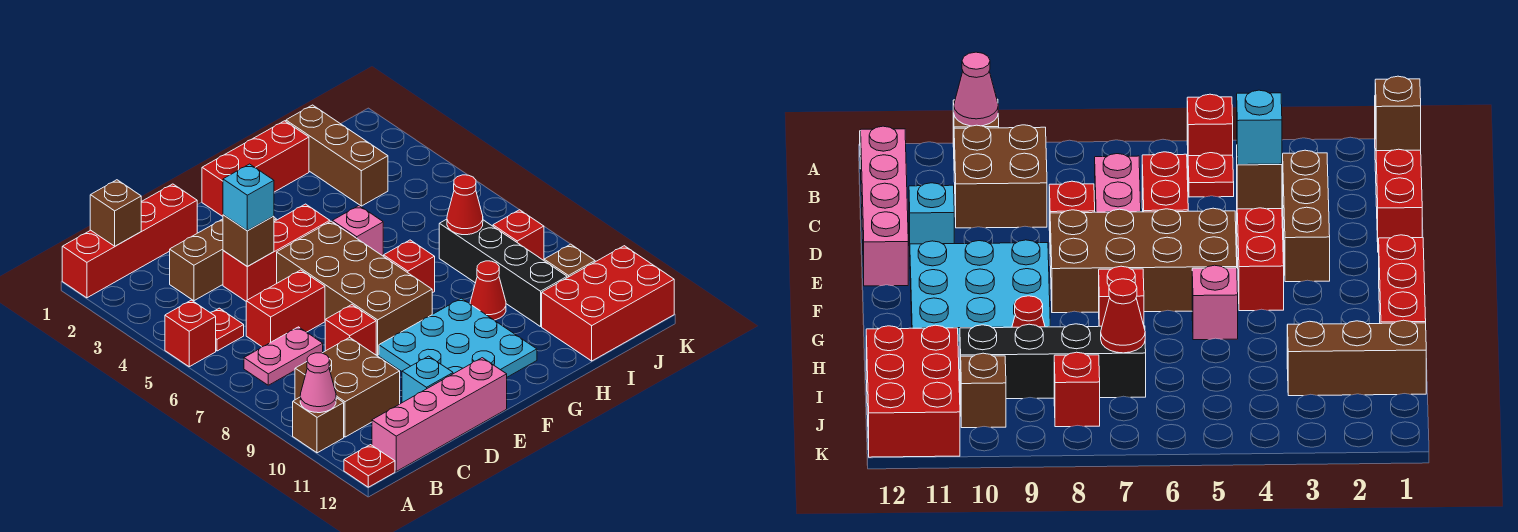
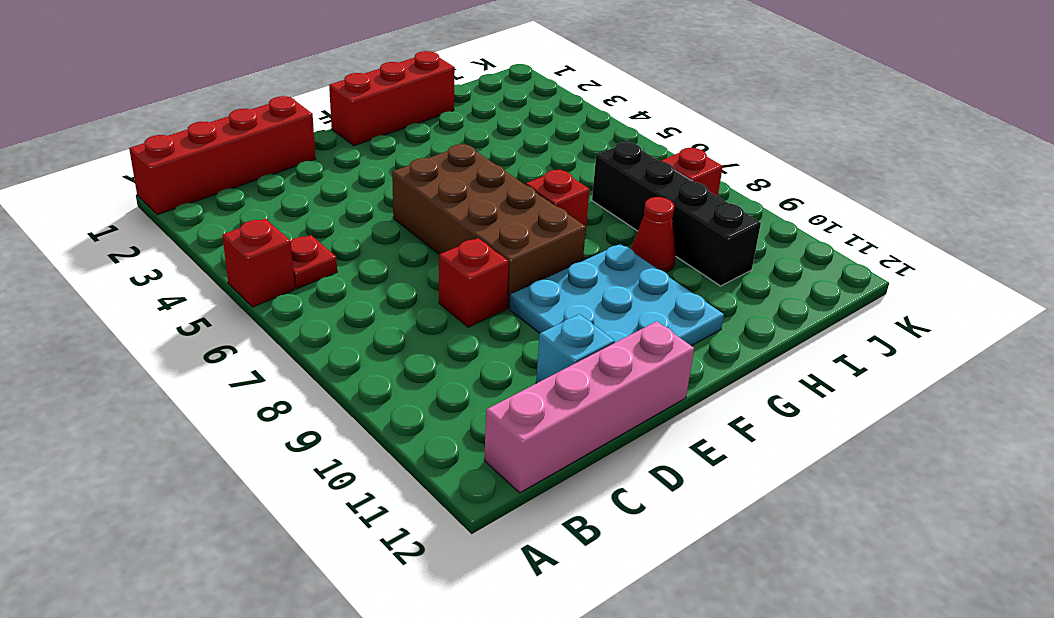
none -> brown 1x1 brick [293,397,344,453]
none -> red 1x1 plate [344,445,395,487]
none -> pink 1x2 plate [244,327,323,385]

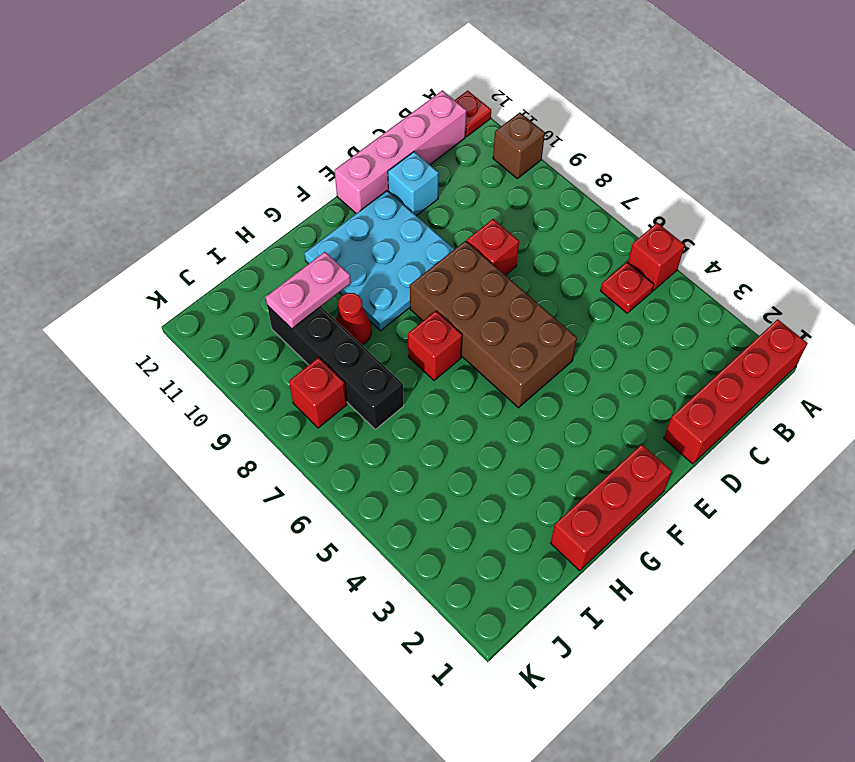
pink 1x2 plate [266,252,351,329] -> pink 1x2 plate moved to [244,327,323,385]
none -> brown 2x2 brick [295,337,400,437]
none -> brown 1x3 brick [170,218,276,301]
none -> red 1x2 brick [246,270,325,347]

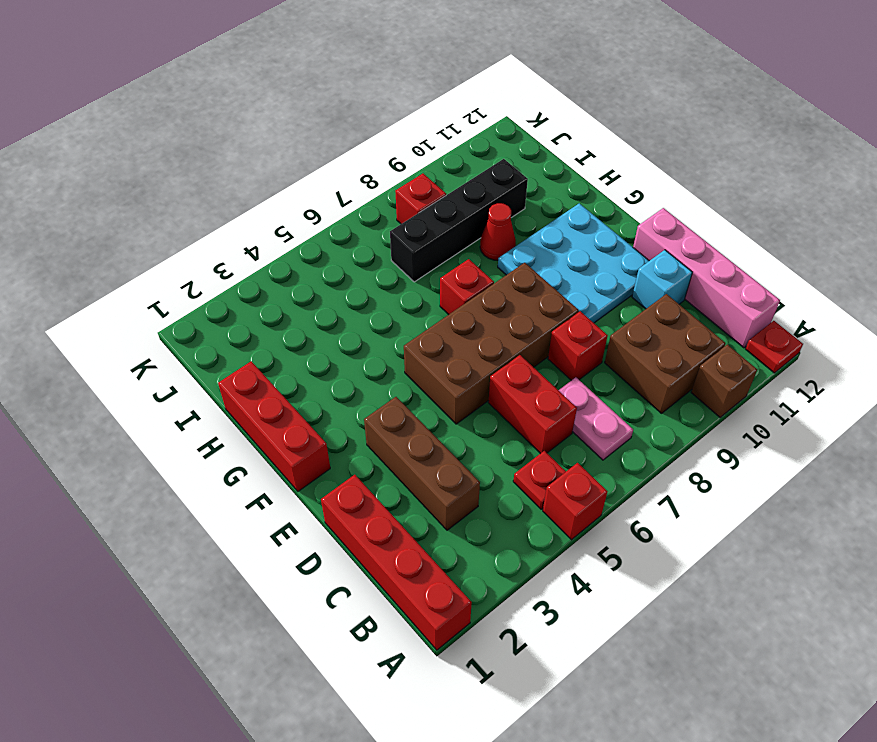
none -> red 1x3 brick [223,204,330,301]
none -> pink 1x1 brick [332,206,383,256]
none -> brown 1x3 brick [286,105,388,206]

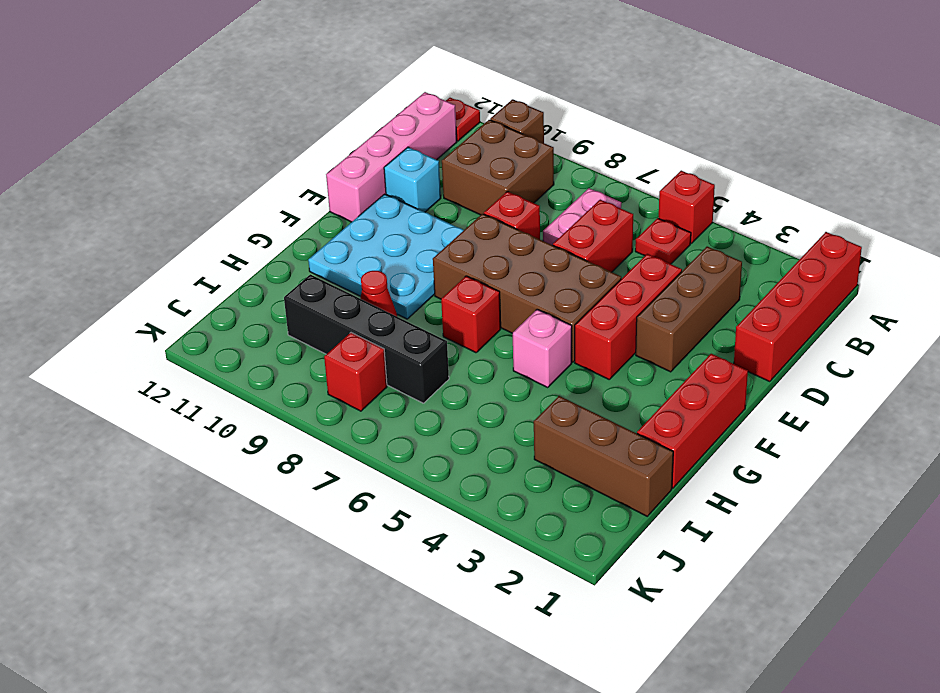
none -> red 2x3 brick [542,246,674,361]
none -> brown 1x1 brick [544,244,595,278]
none -> pink 1x1 cone [300,353,336,413]

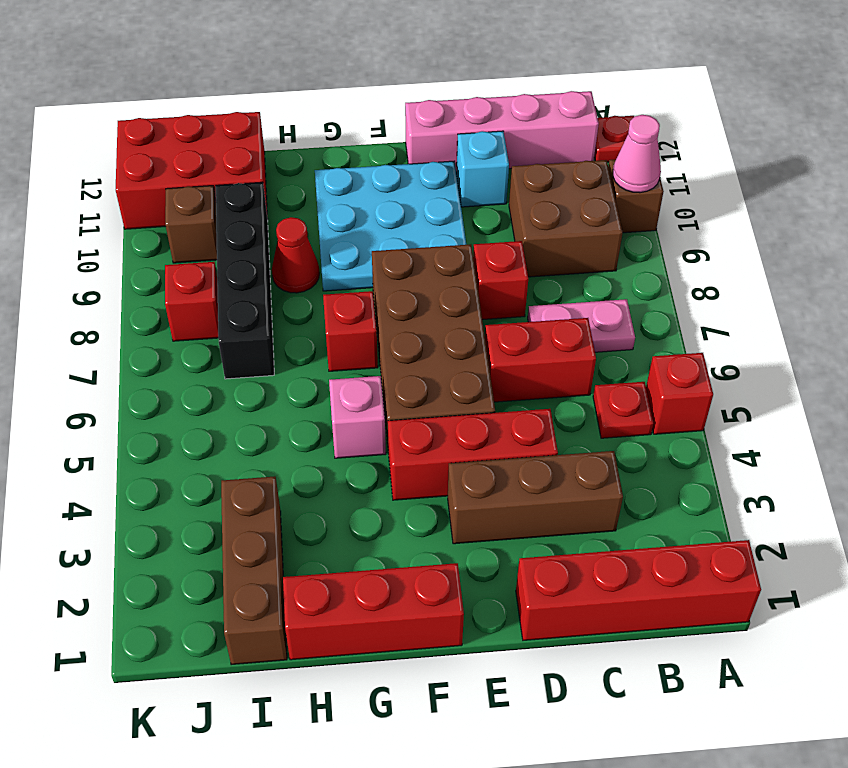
none -> brown 1x1 brick [90,180,141,246]
none -> brown 1x1 brick [223,215,274,267]
none -> red 1x1 cone [447,175,483,235]

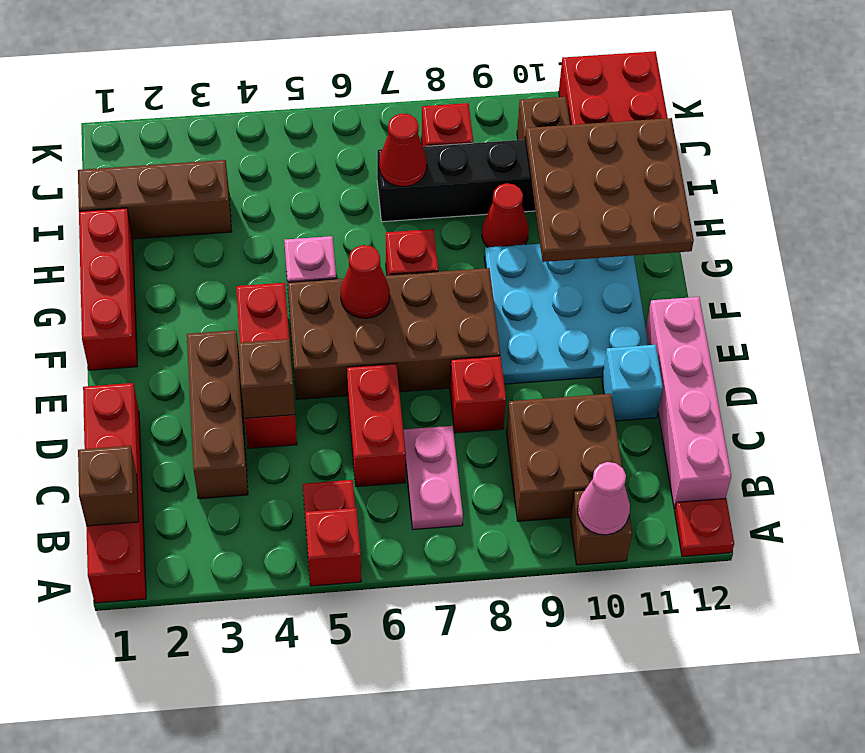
red 1x1 cone [341,245,390,318] -> none
brown 3x3 plate [525,118,694,262] -> none
none -> cyan 1x1 brick [223,164,274,231]

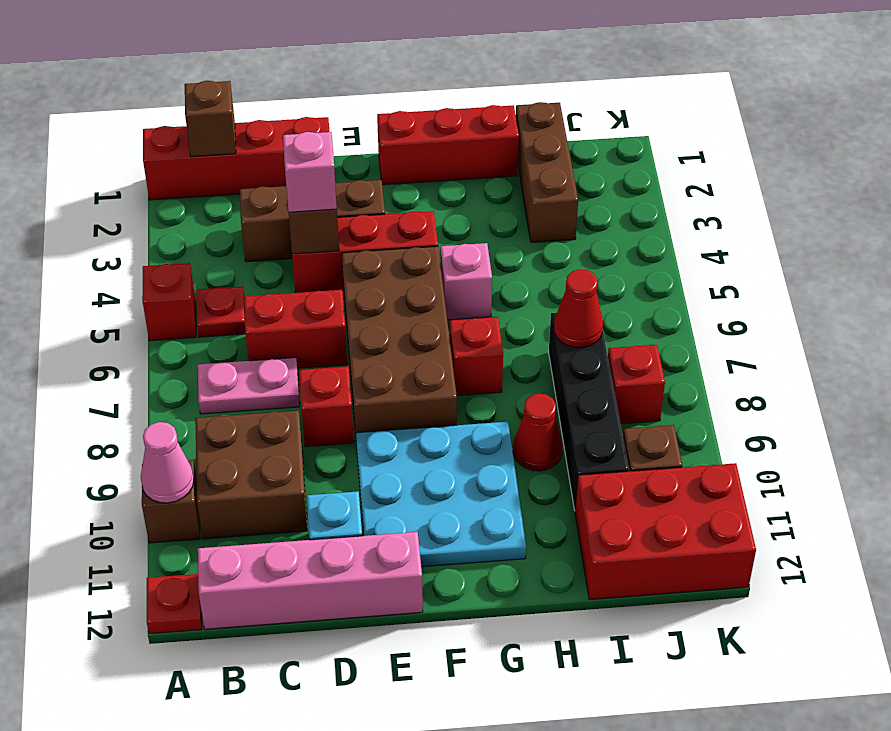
pink 1x1 brick [283,132,337,212] -> cyan 1x1 brick [223,164,274,231]

